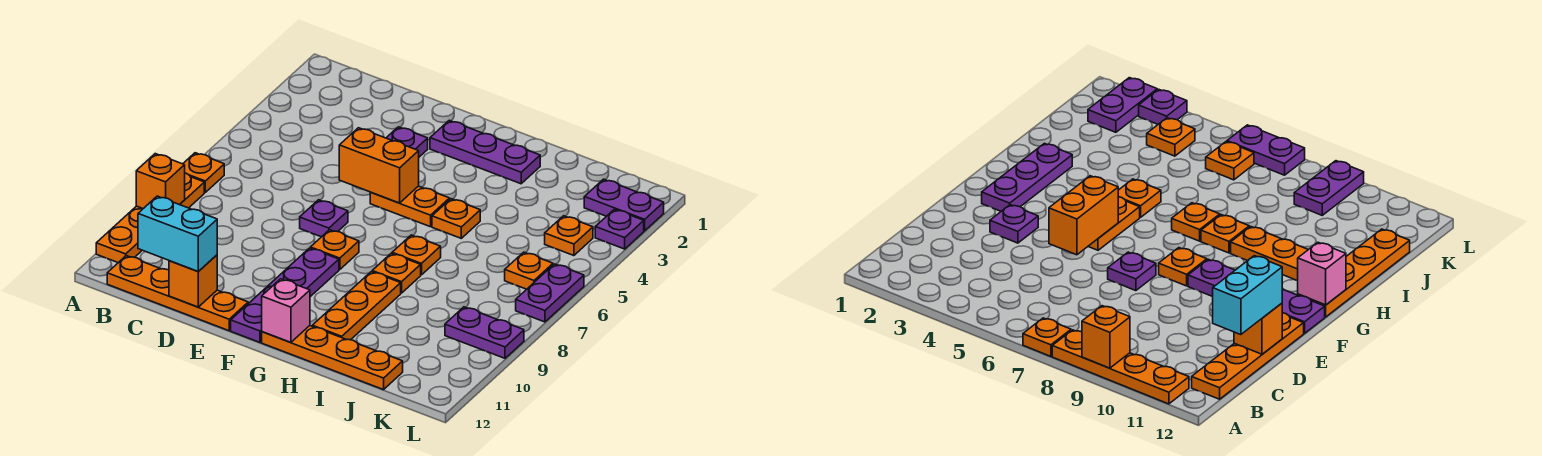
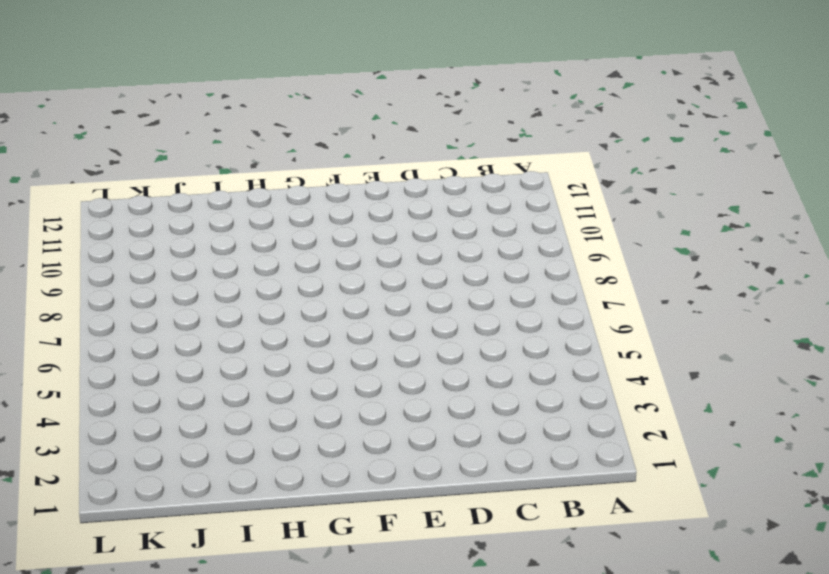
none -> orange 1x1 plate [183,153,224,192]
none -> orange 1x4 plate [96,173,204,263]
none -> orange 1x4 plate [107,256,248,331]

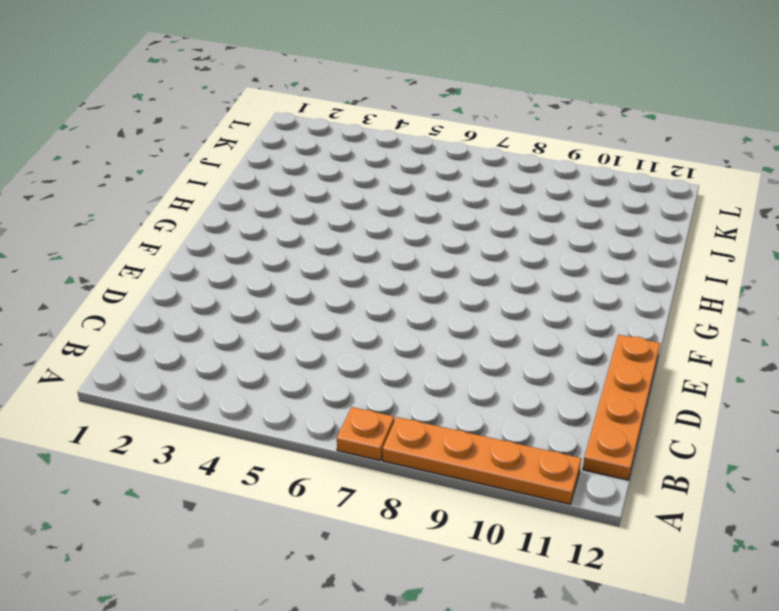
none -> purple 1x1 plate [387,127,428,157]
none -> purple 1x1 plate [300,200,348,237]
none -> purple 1x3 plate [430,120,540,184]

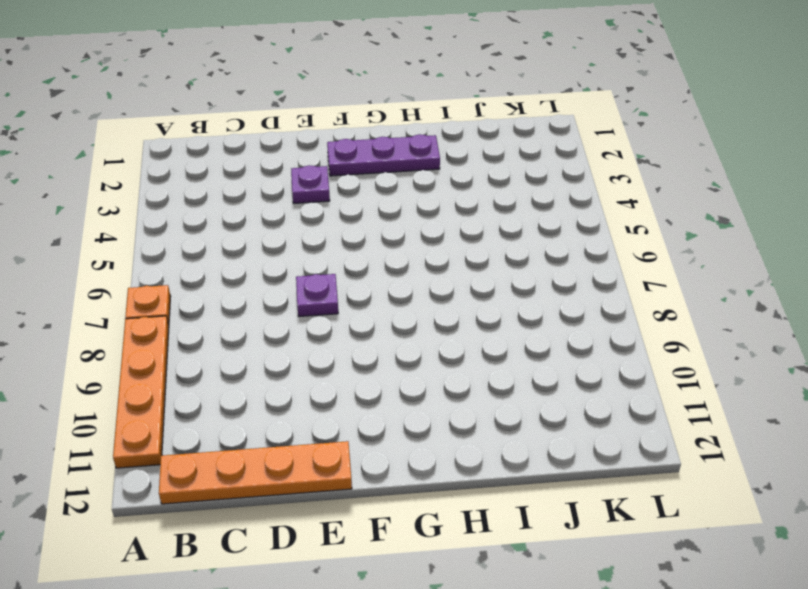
none -> orange 1x2 plate [370,186,450,227]
none -> orange 1x1 plate [310,230,359,270]
none -> purple 1x4 plate [231,248,339,342]

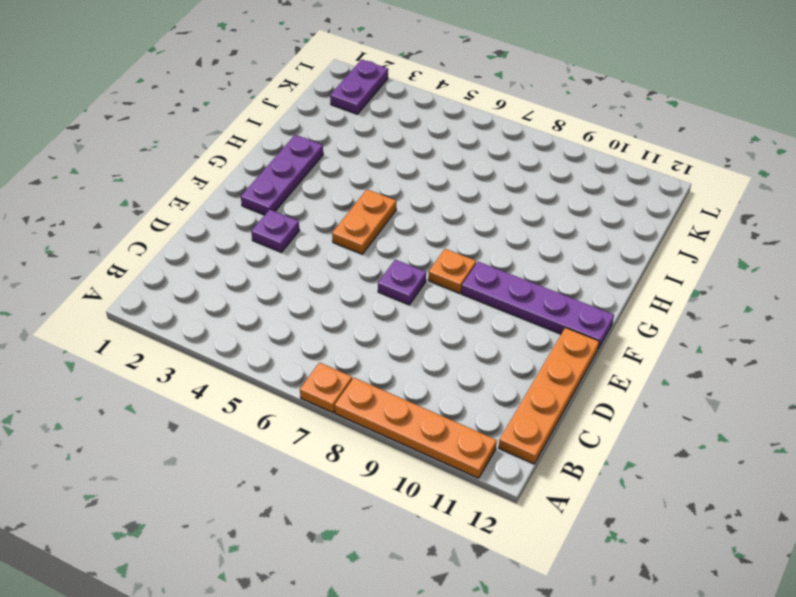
none -> orange 1x4 plate [262,326,403,390]
none -> orange 1x1 plate [432,199,480,238]
none -> orange 1x1 plate [392,235,441,275]

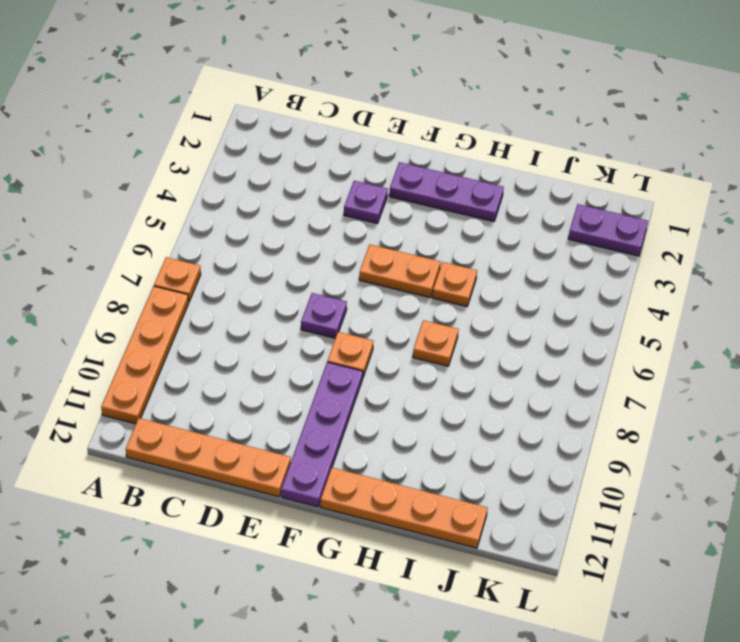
none -> orange 1x1 plate [372,253,421,293]
none -> orange 1x3 plate [312,272,401,340]
none -> orange 1x1 plate [545,216,593,256]

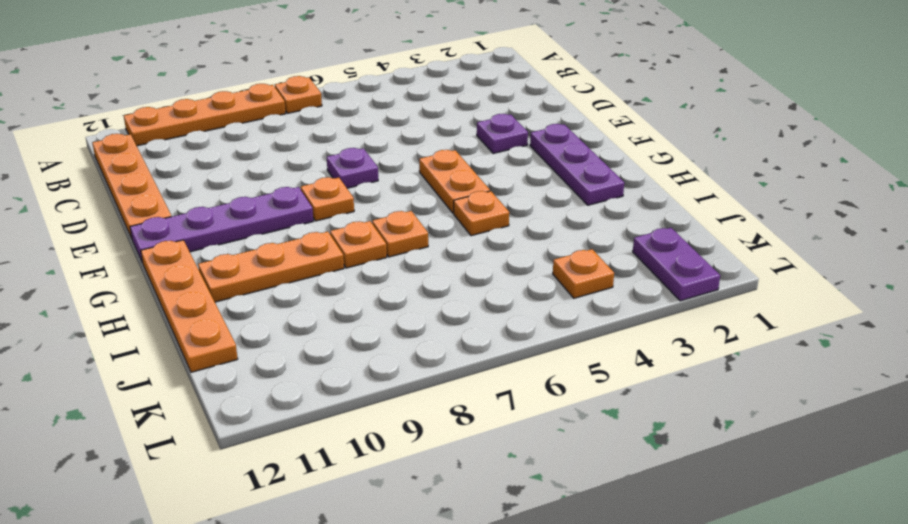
none -> orange 1x1 plate [505,252,553,289]
none -> purple 1x2 plate [445,307,524,358]
none -> purple 1x1 plate [595,209,644,249]

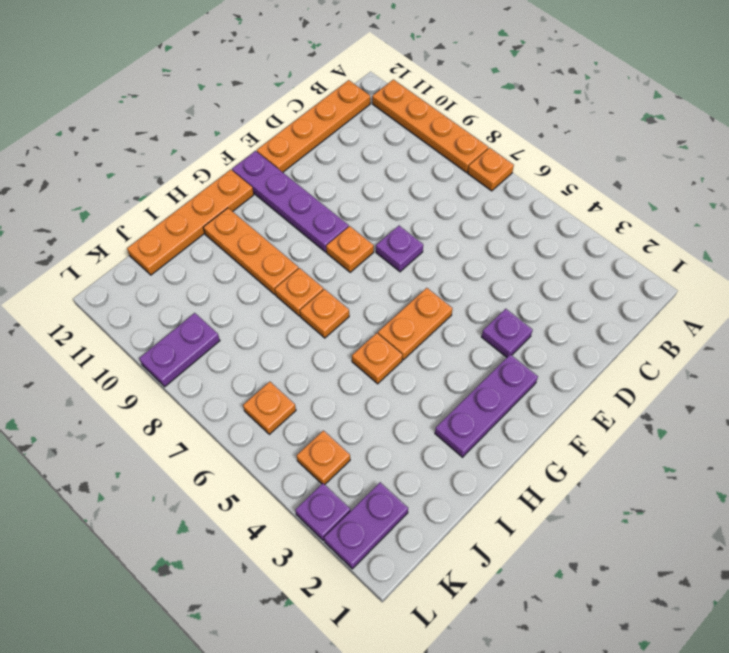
none -> purple 1x2 plate [516,264,584,322]
none -> orange 1x1 brick [136,154,185,209]
none -> orange 1x1 brick [169,255,217,307]

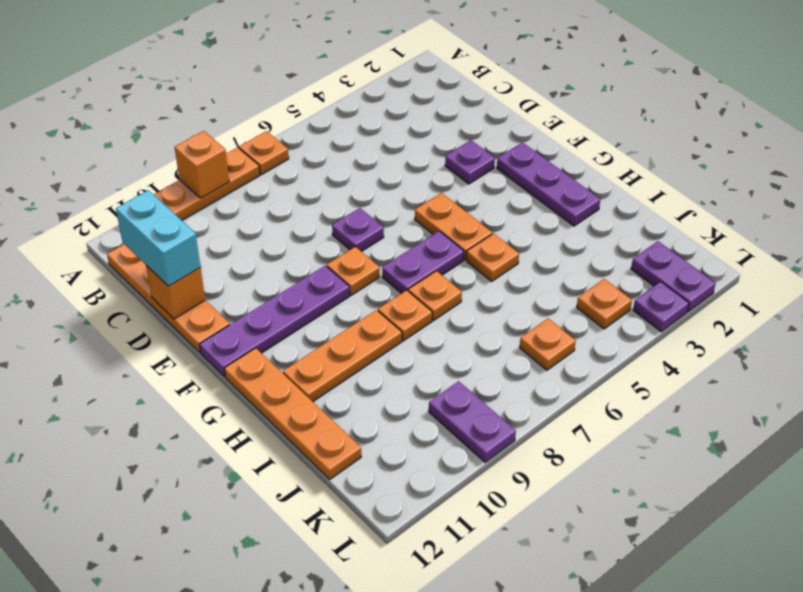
purple 1x2 plate [382,231,464,294] -> purple 1x2 plate moved to [516,264,584,322]
none -> orange 1x2 brick [339,128,419,203]
none -> pink 1x1 brick [262,279,310,343]

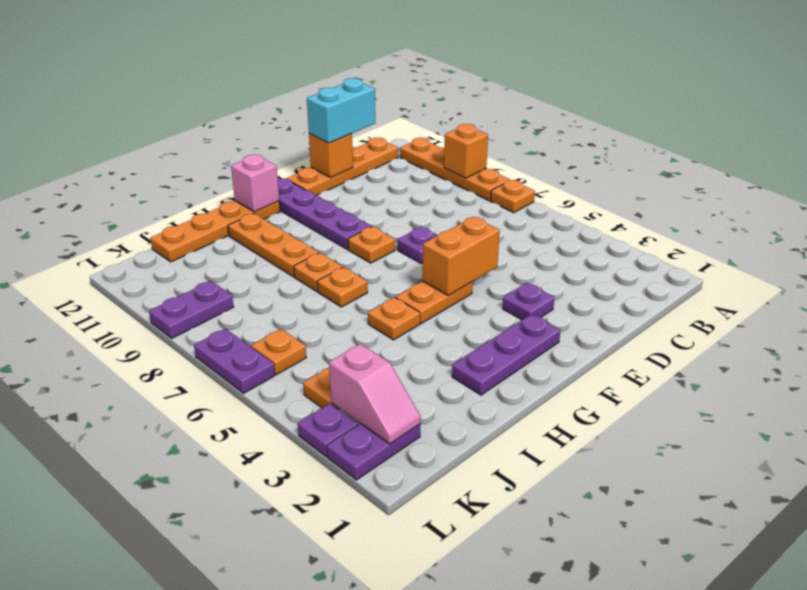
pink 1x2 slope [329,344,421,444] -> none

